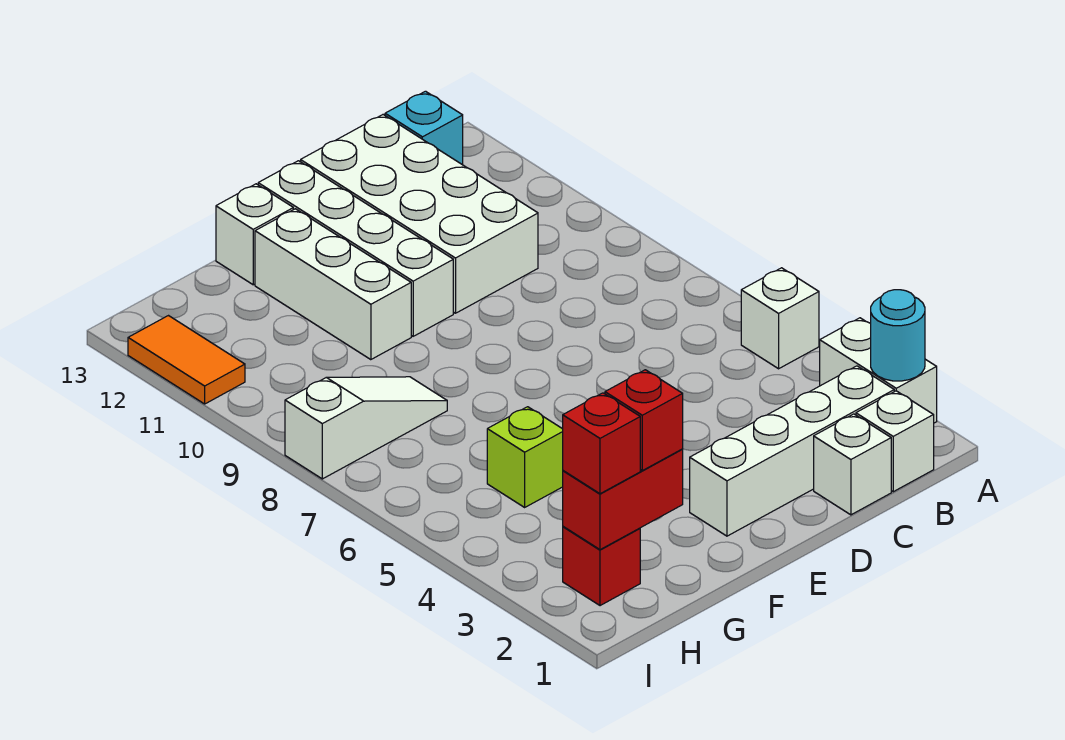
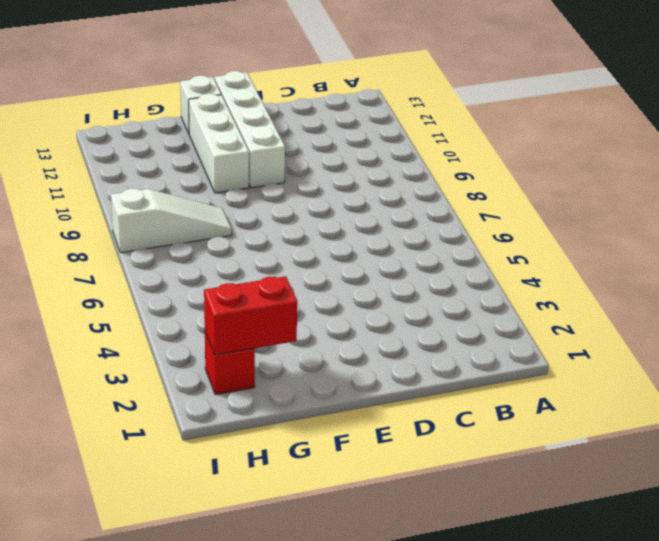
none -> white 1x2 brick [820,318,937,423]
none -> white 1x1 brick [741,268,819,369]
none -> white 1x1 brick [856,391,934,492]

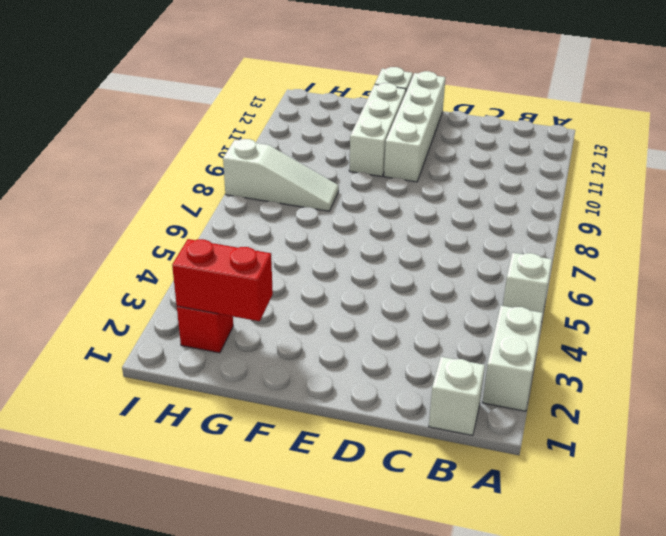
none -> white 1x4 brick [690,366,894,536]
none -> cyan 1x1 brick [385,91,463,165]
none -> white 1x1 brick [814,414,891,515]

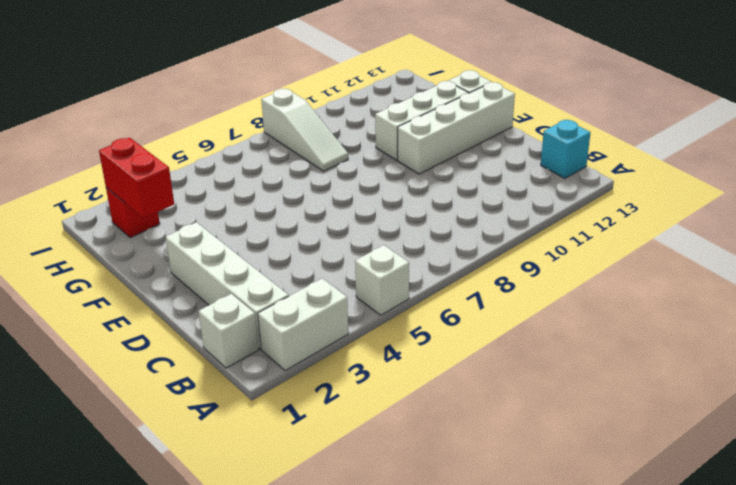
none -> white 1x1 brick [814,414,891,515]
none -> white 2x4 brick [301,115,538,313]
none -> lime 1x1 brick [487,407,563,507]

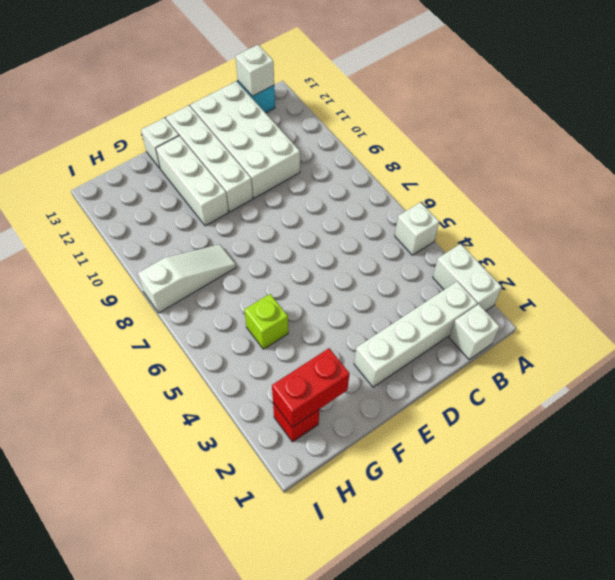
white 1x1 brick [235,45,274,96] -> white 1x1 brick moved to [814,414,891,515]
none -> orange 1x2 tile [128,316,245,404]
none -> cyan 1x1 round brick [871,290,925,381]
none -> red 1x1 brick [605,370,683,471]

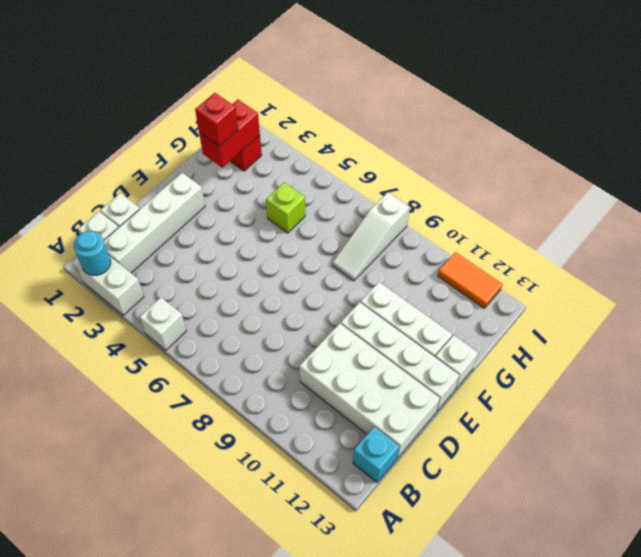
none -> red 1x1 brick [563,393,640,494]

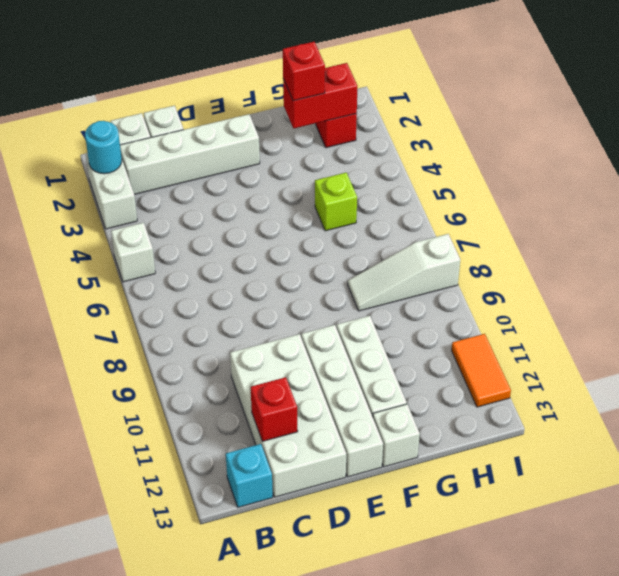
red 1x1 brick [251,377,298,441] -> red 1x1 brick moved to [563,393,640,494]

